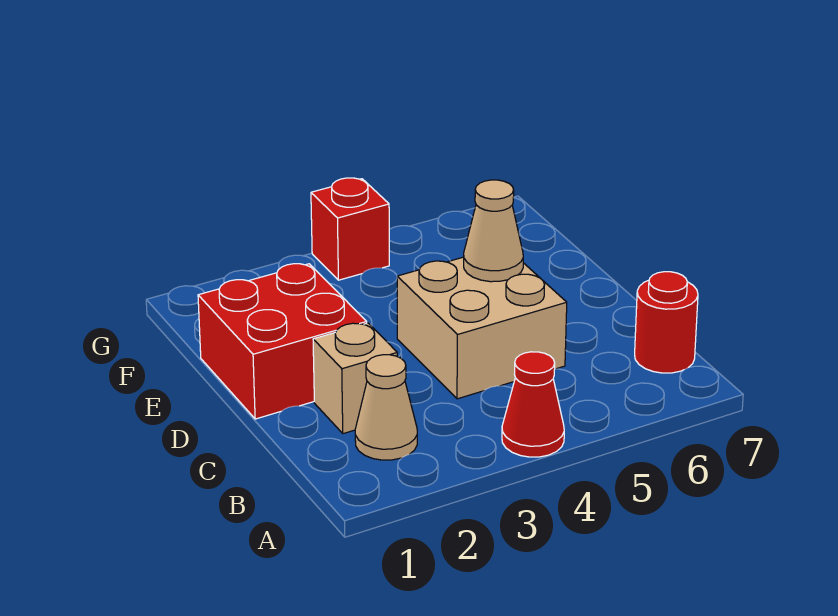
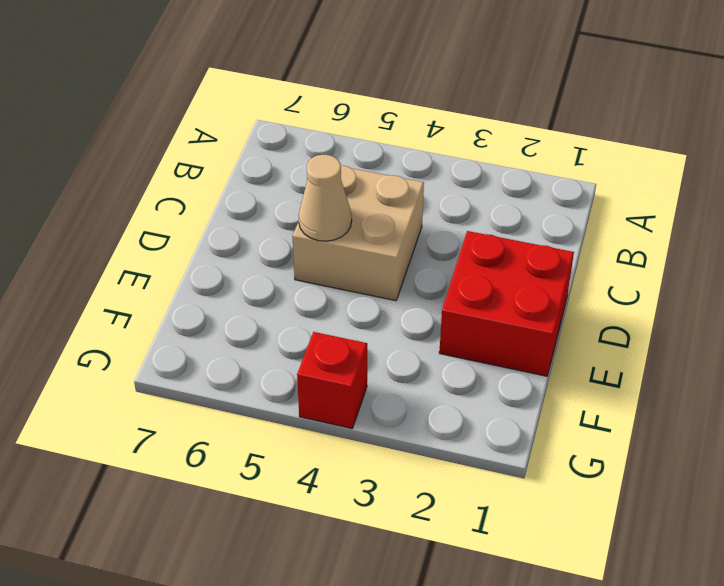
none -> red 1x1 cone [502,352,564,457]
none -> tan 1x1 cone [355,355,417,460]

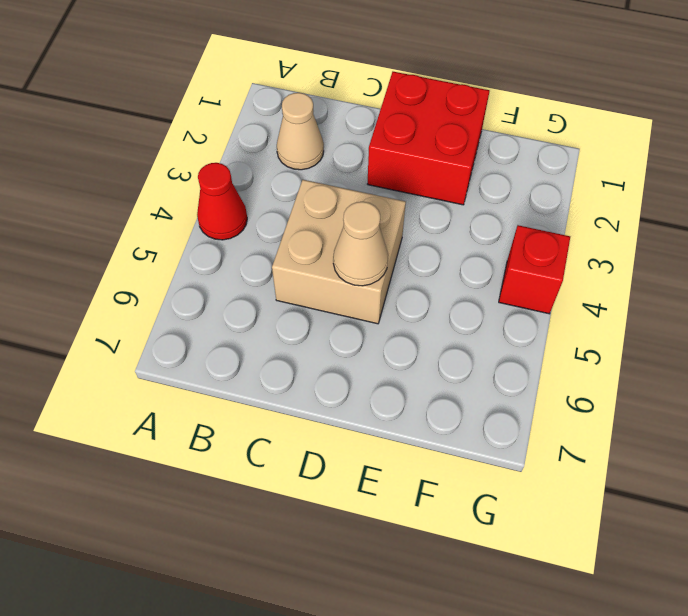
none -> red 1x1 round brick [635,272,698,373]
none -> tan 1x1 brick [313,323,397,434]

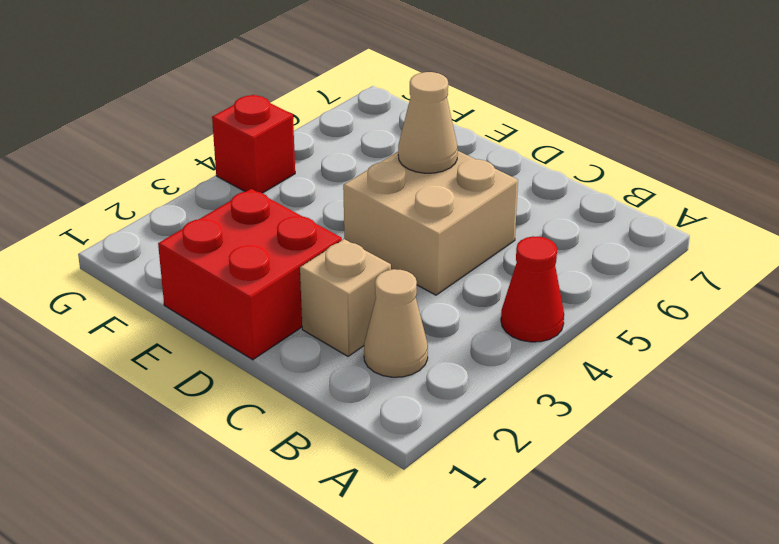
none -> red 1x1 round brick [635,272,698,373]

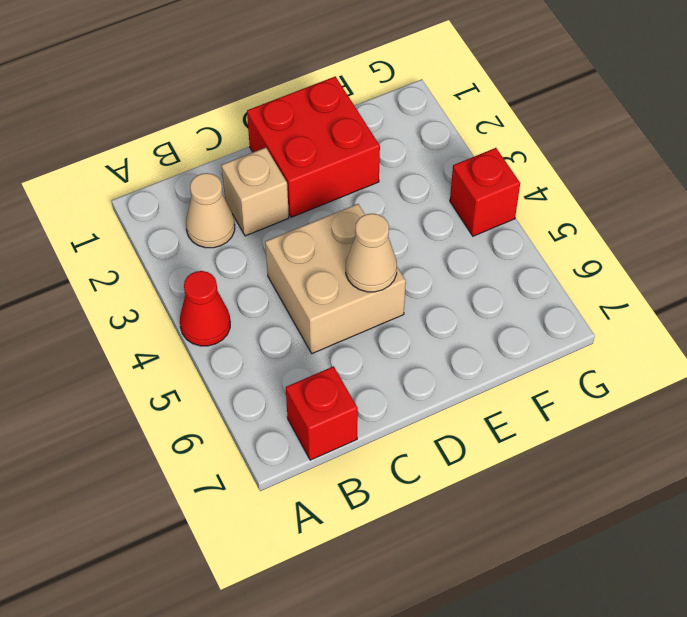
red 1x1 brick [286,366,358,460] -> red 1x1 round brick [635,272,698,373]

